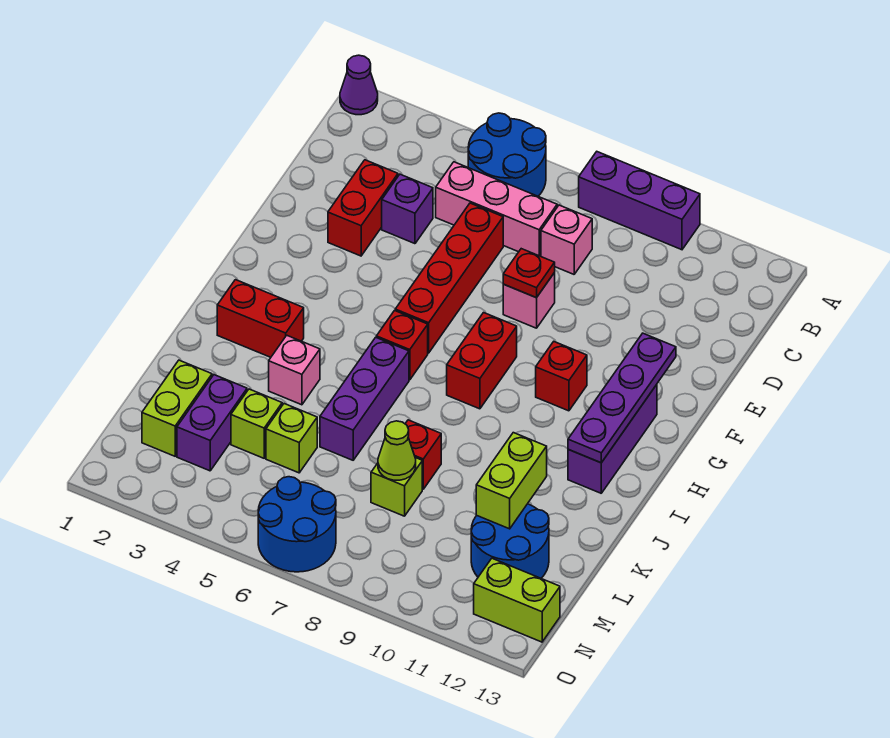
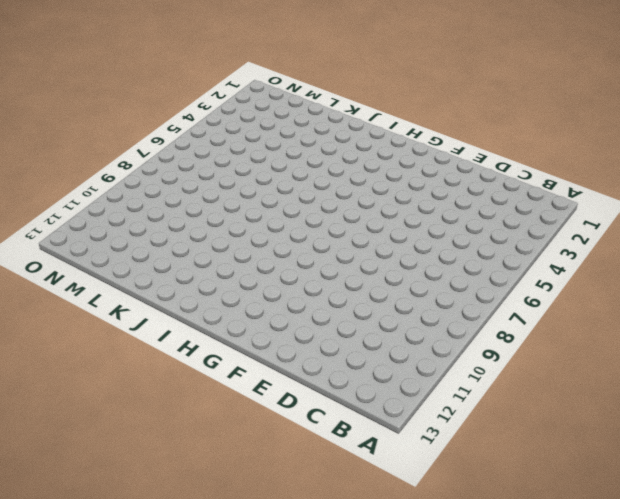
none -> purple 1x1 cone [340,55,378,115]
none -> blue 2x2 round brick [468,113,546,196]
none -> purple 1x3 brick [579,152,700,250]

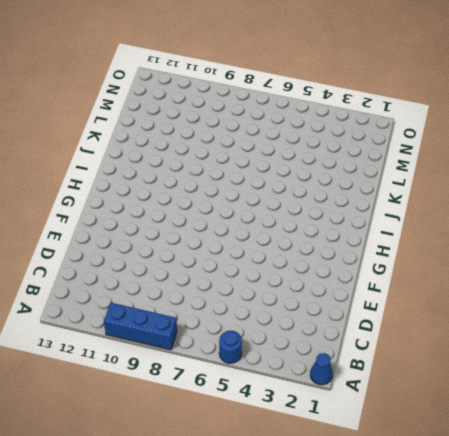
blue 1x1 cone [310,353,333,385] -> purple 1x1 cone [340,55,378,115]
blue 1x1 round brick [219,331,242,363] -> blue 2x2 round brick [468,113,546,196]
blue 1x3 brick [104,303,177,350] -> purple 1x3 brick [579,152,700,250]
none -> pink 1x3 brick [436,162,557,256]
none -> pink 1x1 brick [541,205,592,274]
none -> red 1x2 brick [328,160,398,256]

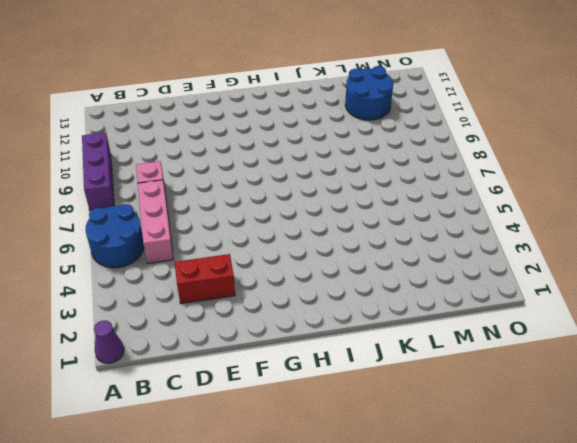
none -> purple 1x1 brick [382,174,433,244]
none -> red 1x4 brick [395,203,503,353]
none -> pink 1x1 brick [503,273,555,328]

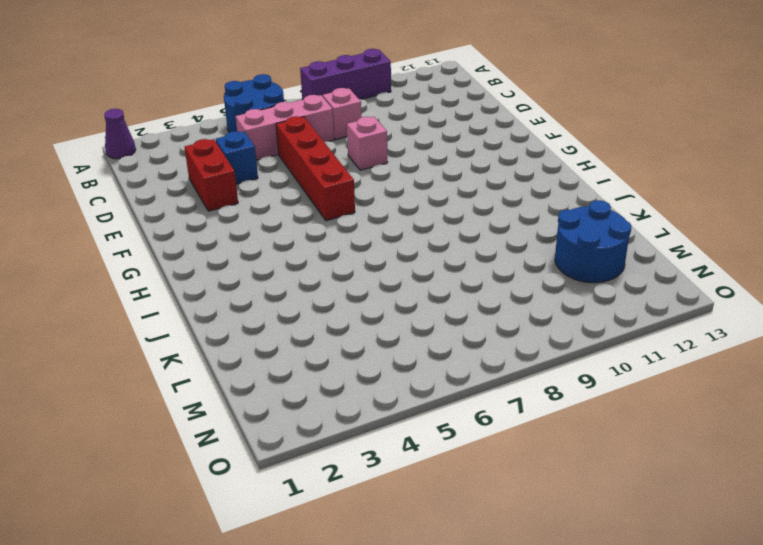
blue 1x1 brick [216,131,258,184] -> purple 1x1 brick [382,174,433,244]
none -> red 1x2 brick [447,313,517,409]
none -> red 1x1 brick [536,342,587,411]
none -> purple 1x3 brick [568,385,657,493]

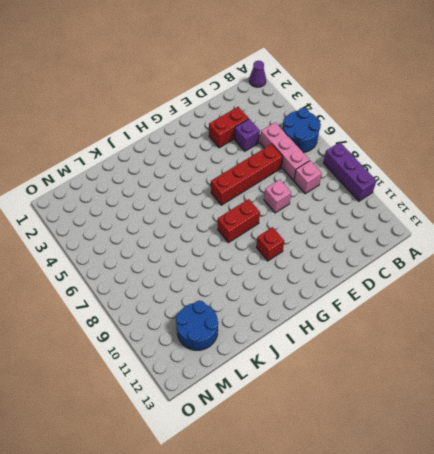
none -> purple 1x3 brick [568,385,657,493]
none -> red 1x1 brick [376,311,428,380]
none -> red 1x2 brick [217,280,304,357]

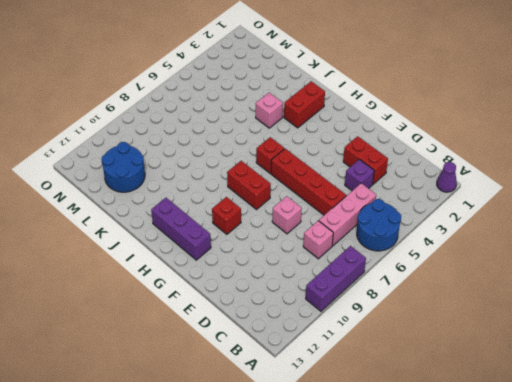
none -> purple 1x3 brick [320,337,409,460]
none -> red 1x1 brick [405,420,441,489]
none -> lime 1x2 brick [142,360,212,456]

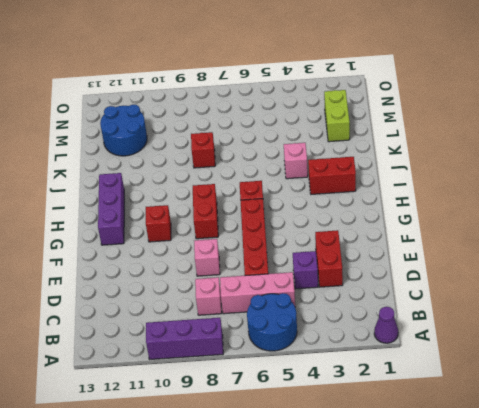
none -> purple 1x3 brick [320,337,409,460]
none -> purple 1x2 brick [177,375,247,471]
none -> lime 1x1 brick [231,389,282,458]

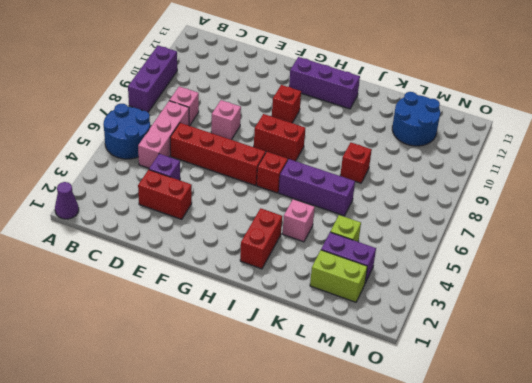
none -> lime 1x1 brick [266,404,317,473]
none -> lime 1x1 brick [371,458,422,516]
none -> blue 2x2 round brick [258,477,336,572]

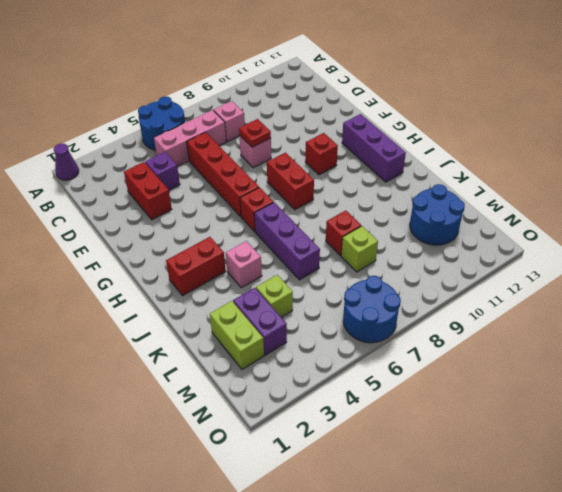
none -> purple 1x3 brick [579,152,700,250]
none -> lime 1x1 brick [266,404,317,473]
none -> lime 1x2 brick [474,558,560,642]

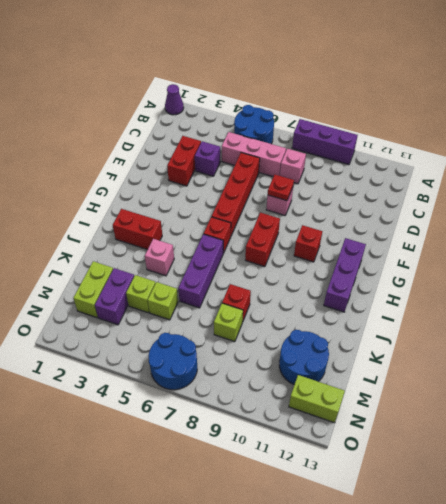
none -> purple 1x4 plate [568,333,676,463]
none -> lime 1x2 brick [476,433,547,529]
none -> lime 1x1 cone [378,421,416,480]

